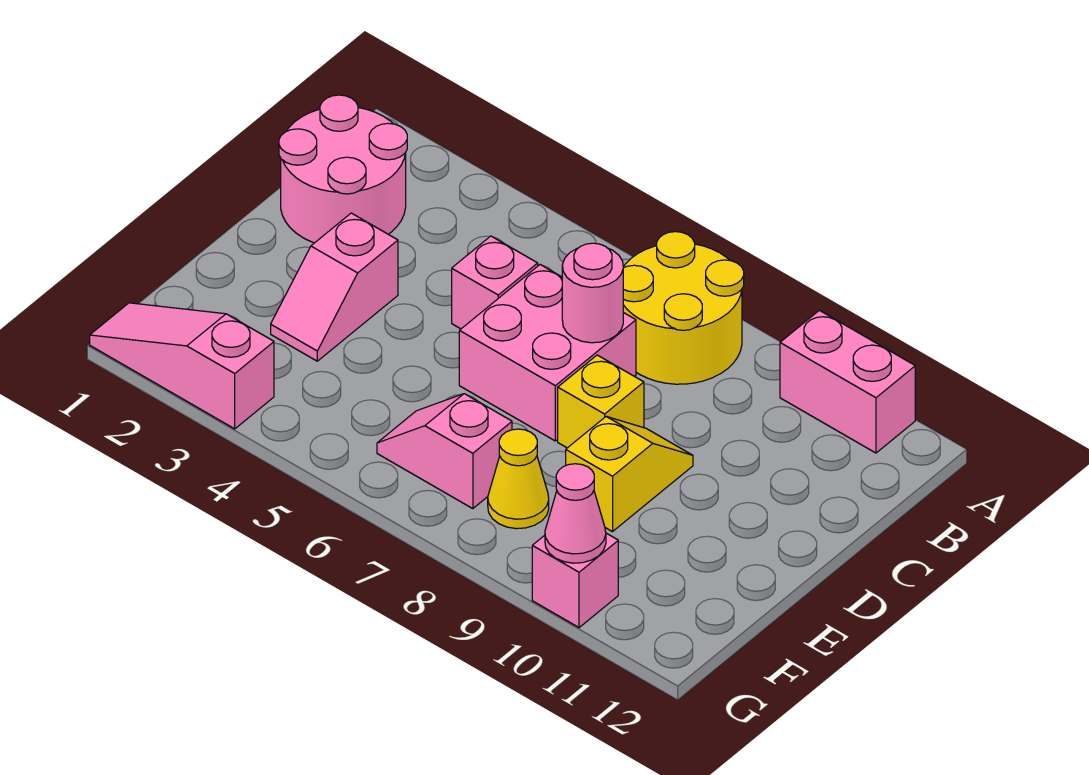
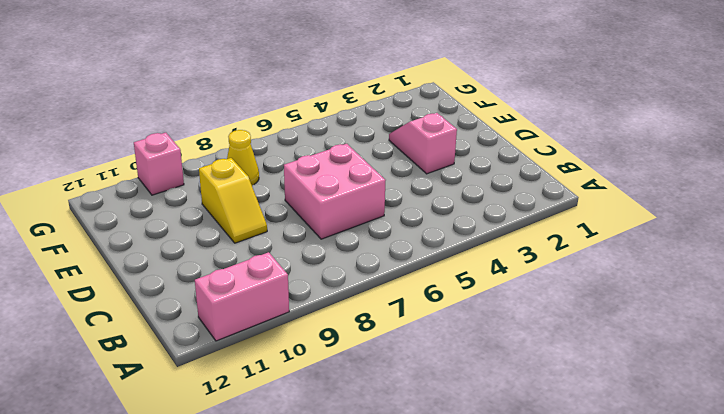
none -> yellow 2x2 round brick [623,232,744,384]
none -> pink 2x2 round brick [279,95,407,243]
none -> pink 1x1 brick [452,236,538,329]

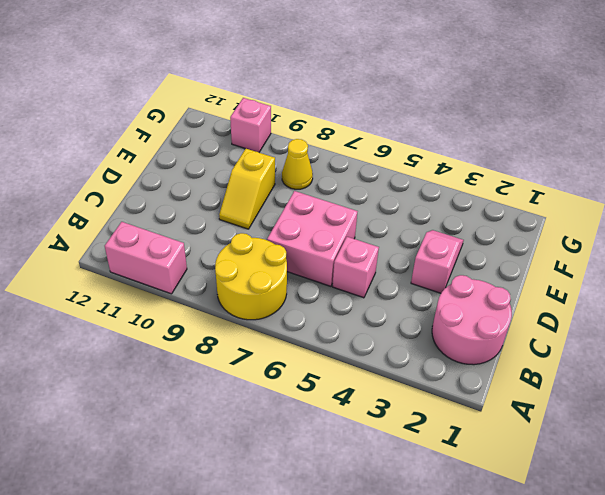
none -> yellow 1x1 brick [558,355,644,448]
none -> pink 1x2 slope [377,394,512,509]
none -> pink 1x3 slope [90,303,274,429]

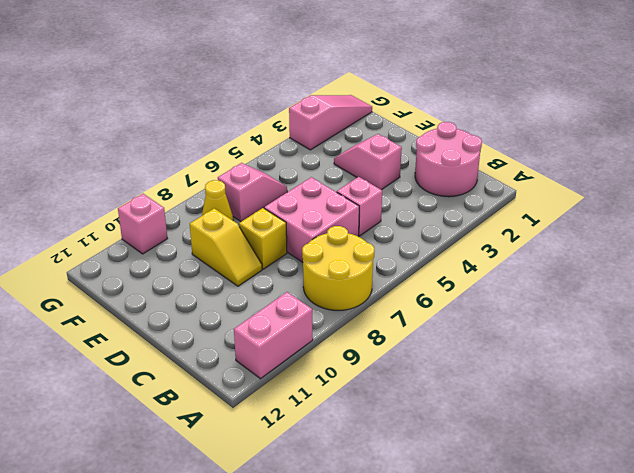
none -> pink 1x1 round brick [562,243,623,343]
none -> pink 1x1 cone [545,464,606,563]

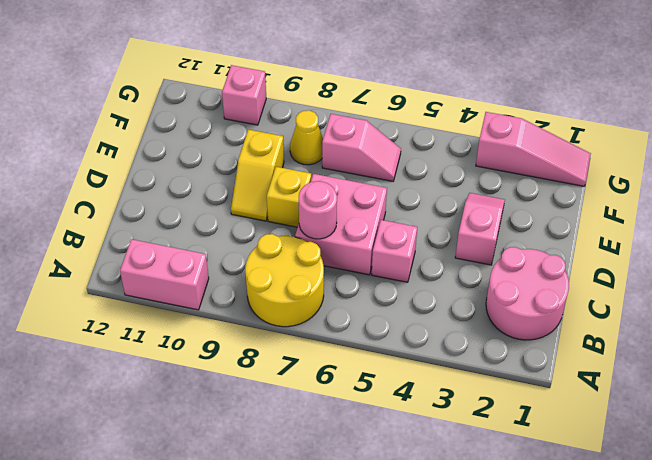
none -> pink 1x1 cone [545,464,606,563]

